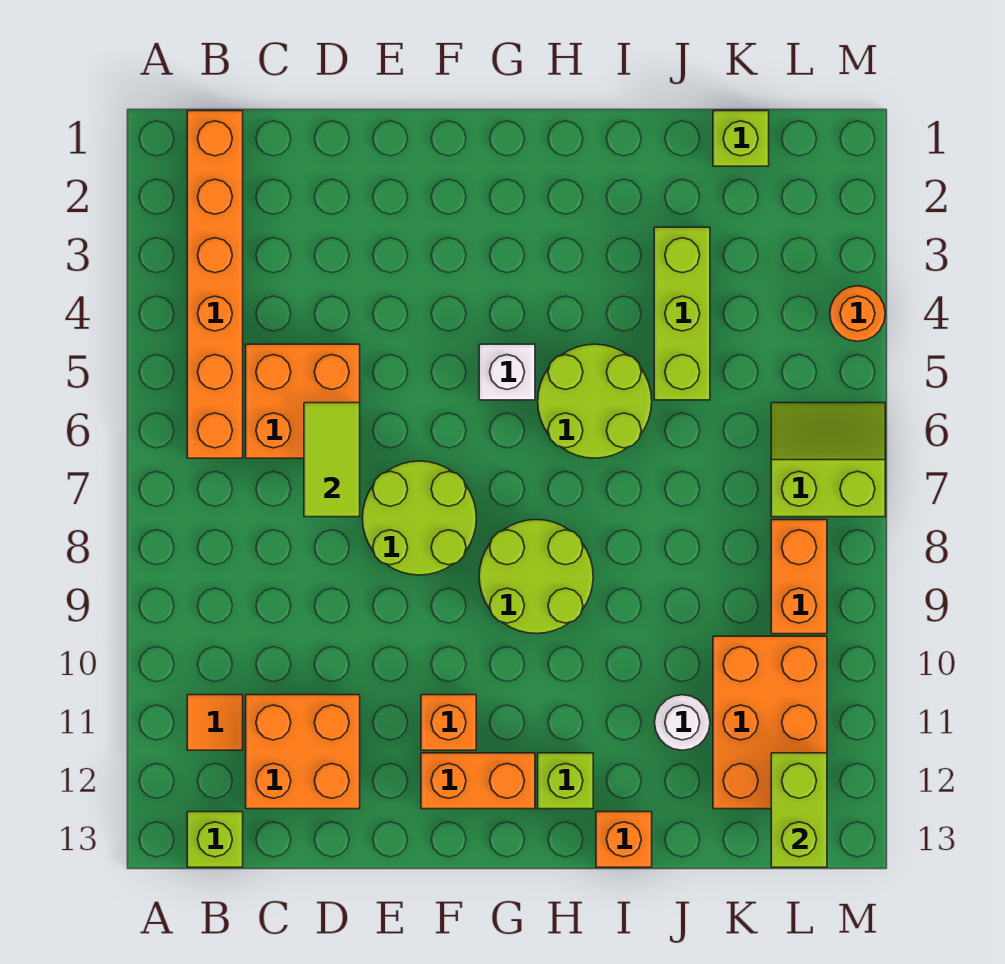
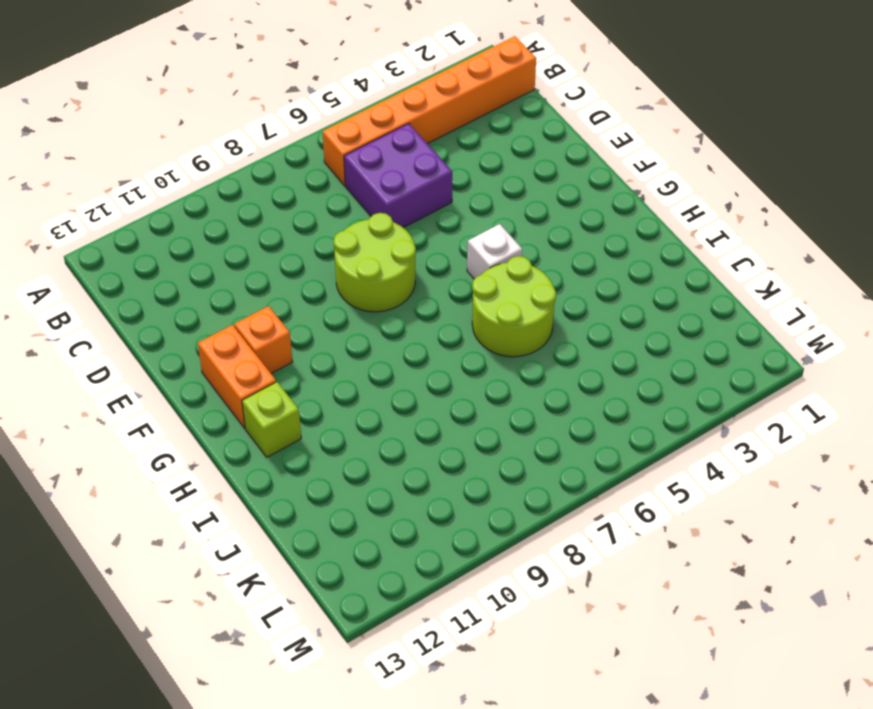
purple 2x2 brick [344,123,452,228] -> orange 2x2 brick [246,344,360,458]
none -> orange 1x1 tile [187,695,243,750]
none -> lime 1x1 brick [187,812,243,867]
none -> orange 2x2 brick [246,695,360,809]

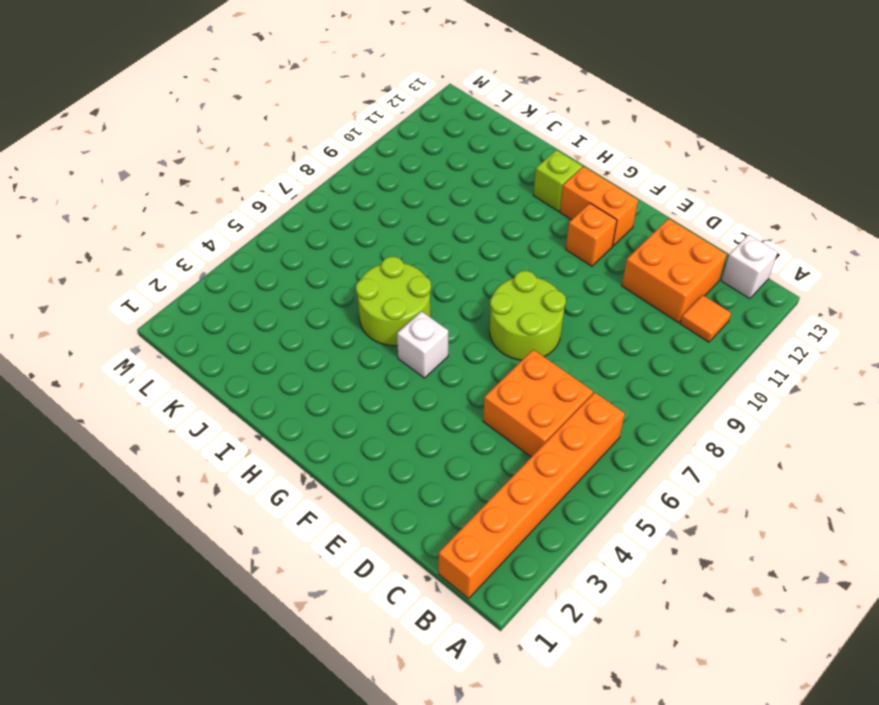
white 1x1 brick [721,234,778,299] -> lime 1x1 brick [187,812,243,867]
none -> lime 2x2 round brick [479,520,593,634]
none -> orange 1x1 brick [596,812,652,867]
none -> lime 1x3 brick [654,227,710,400]

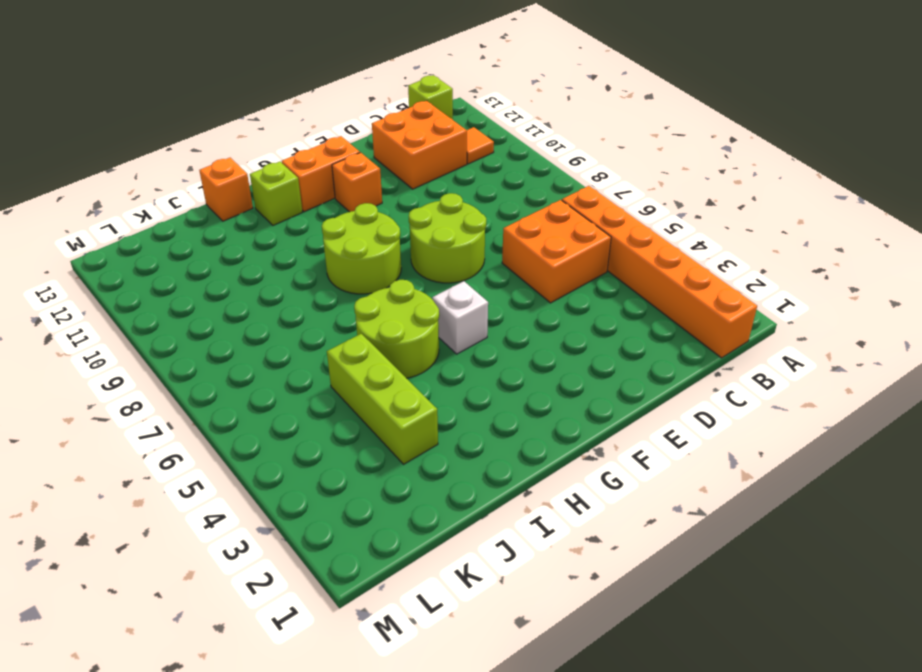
none -> white 1x1 round brick [655,695,710,750]
none -> lime 1x1 brick [713,111,769,166]
none -> orange 2x3 brick [713,636,827,809]

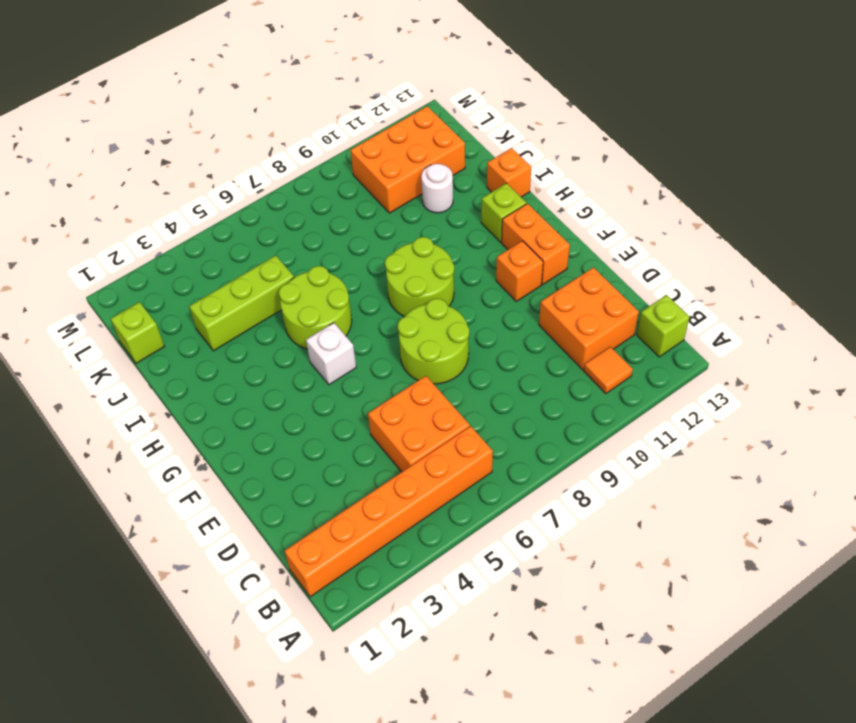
none -> lime 2x2 slope [771,403,885,517]
none -> orange 1x2 brick [771,520,827,634]
none -> orange 1x1 round brick [830,286,885,341]

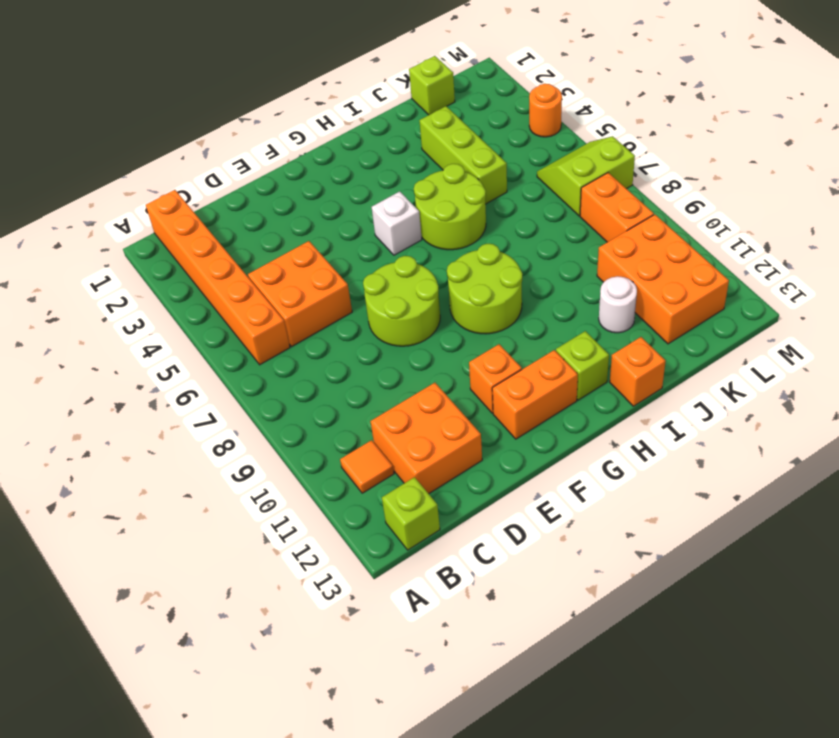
none -> lime 1x2 tile [304,403,360,517]
none -> lime 1x2 brick [771,753,827,867]

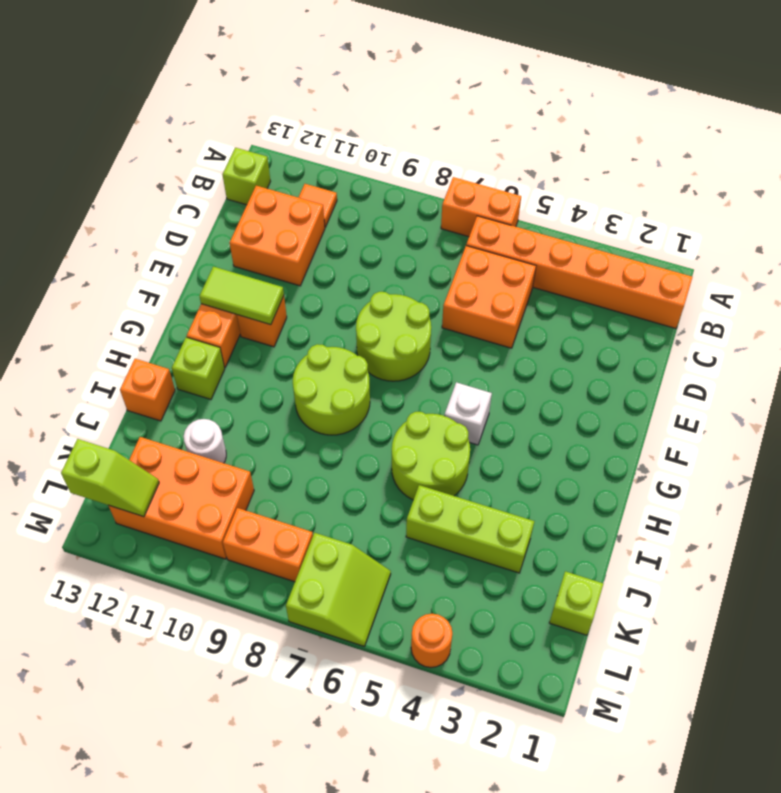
orange 1x2 brick [441,177,521,237] -> none
lime 1x2 tile [199,267,284,325] -> lime 1x2 tile moved to [304,403,360,517]
lime 1x2 slope [61,439,159,517] -> lime 1x2 brick [771,753,827,867]

